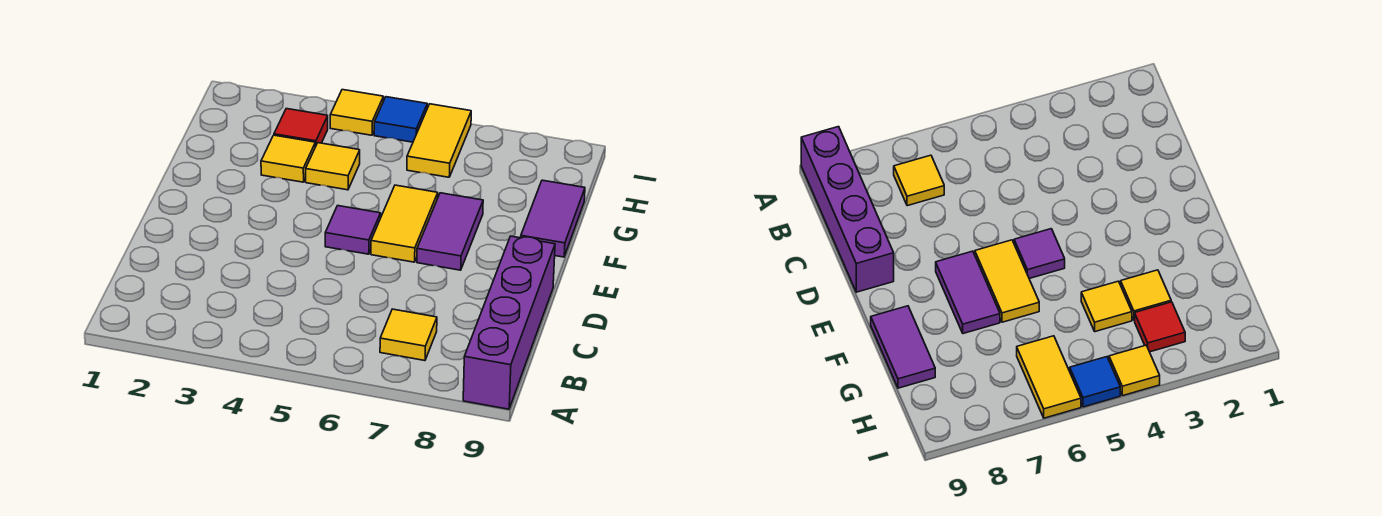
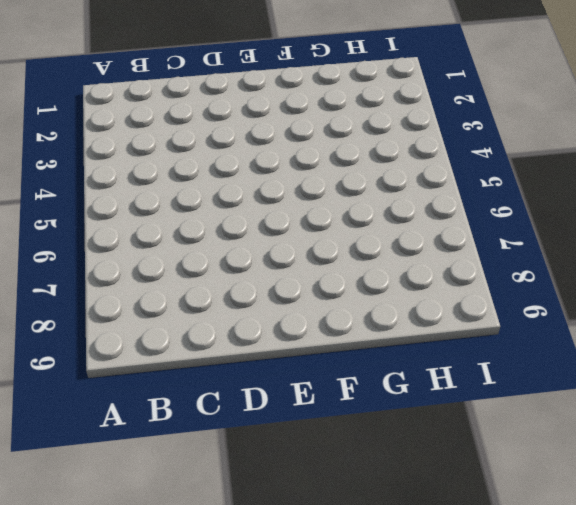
none -> purple 1x4 brick [463,236,555,409]
none -> yellow 1x1 tile [380,309,437,361]
none -> purple 1x1 tile [325,206,381,254]

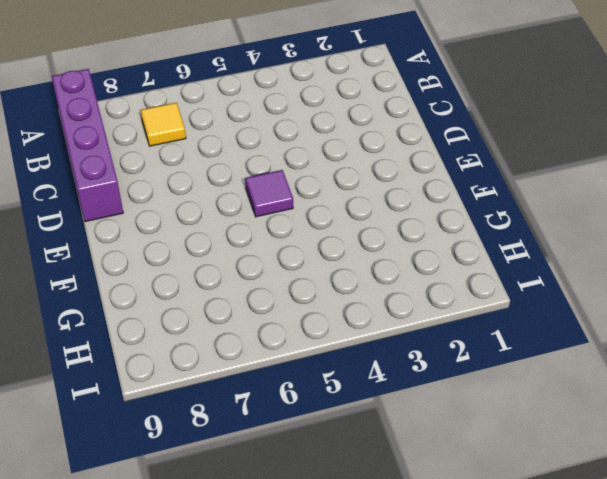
none -> yellow 1x2 tile [371,185,438,262]
none -> purple 1x2 tile [417,193,483,270]
none -> purple 1x2 tile [521,180,585,257]

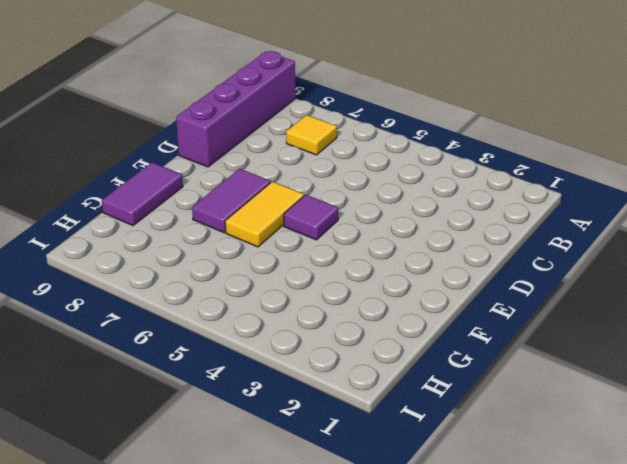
none -> yellow 1x1 tile [261,135,315,182]
none -> yellow 1x1 tile [306,143,360,190]
none -> red 1x1 tile [274,109,328,147]

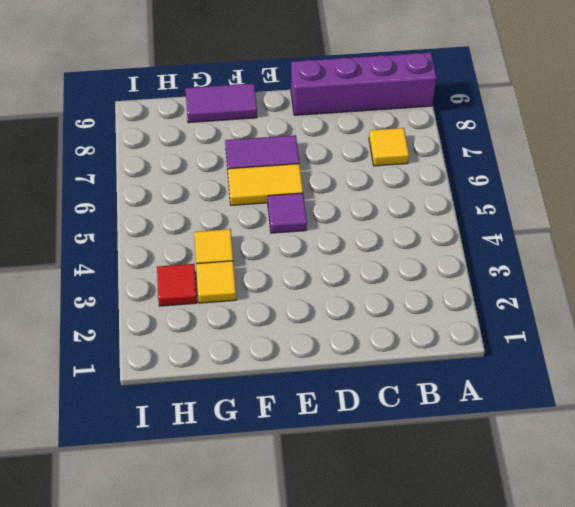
none -> yellow 1x2 tile [407,104,471,177]
none -> yellow 1x1 tile [330,90,384,135]
none -> blue 1x1 tile [374,97,427,142]

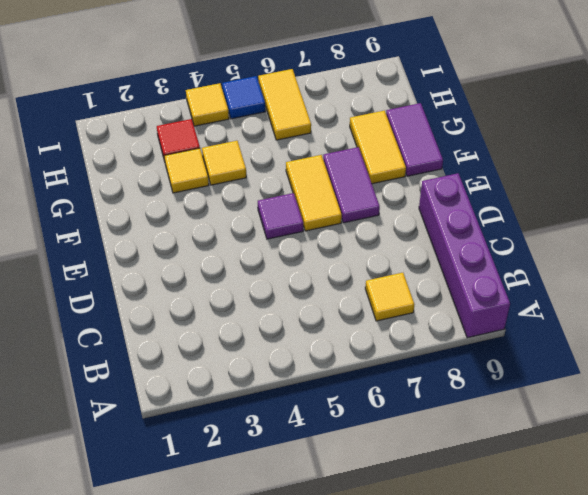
yellow 1x2 tile [350,111,406,184] -> none

